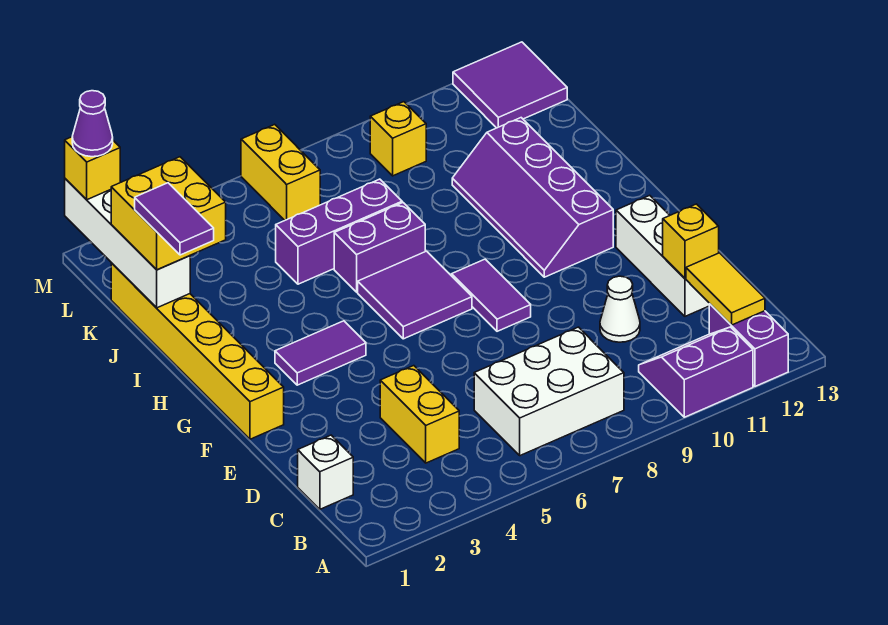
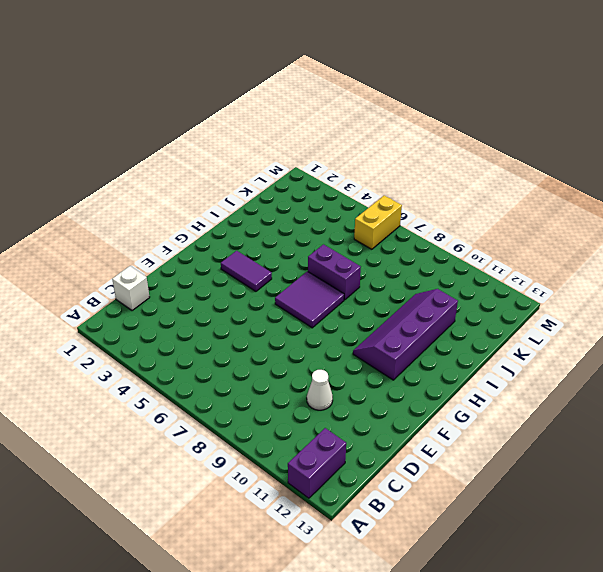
none -> purple 2x2 slope [639,327,753,417]
none -> white 2x3 brick [474,327,624,456]
none -> yellow 1x2 brick [380,366,459,463]

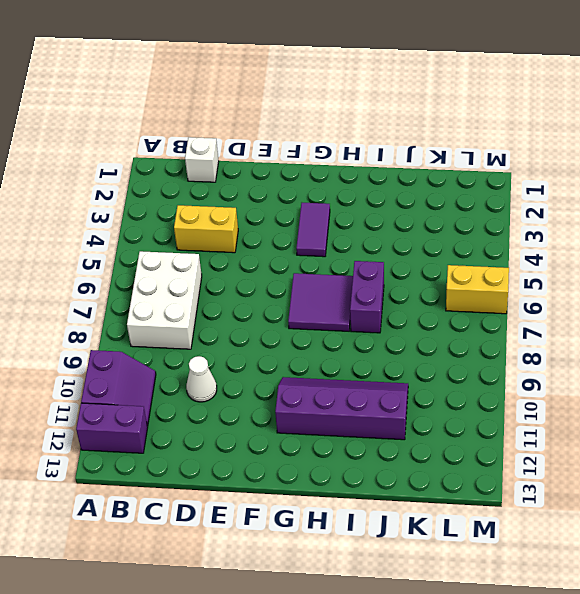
none -> white 1x3 brick [616,195,709,316]
none -> yellow 1x6 brick [111,263,284,439]
none -> purple 1x2 tile [452,259,531,331]

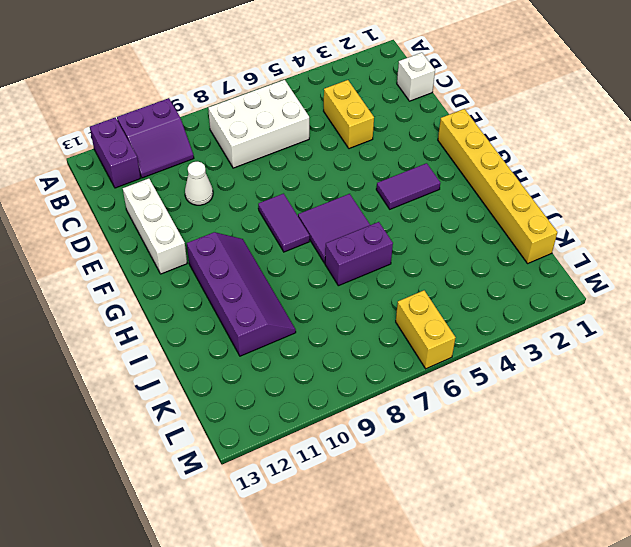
none -> purple 1x3 brick [276,179,402,284]
none -> yellow 1x1 brick [370,102,426,176]
none -> purple 2x2 tile [453,42,567,128]

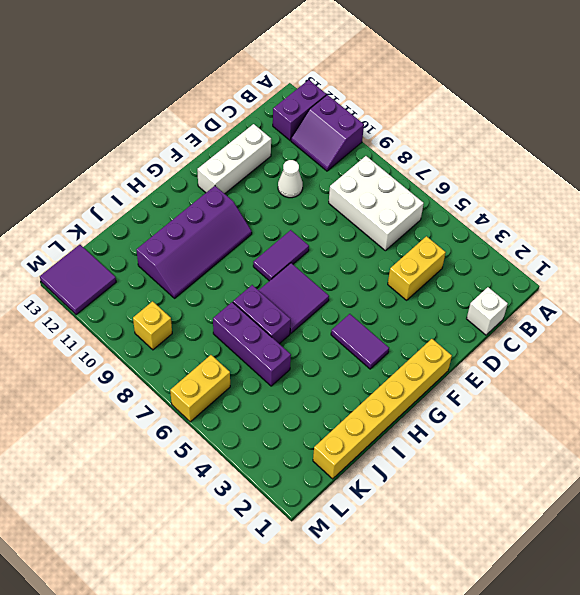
none -> yellow 1x2 tile [686,253,765,325]
none -> yellow 1x1 brick [663,204,719,278]
none -> white 1x4 brick [65,179,190,308]

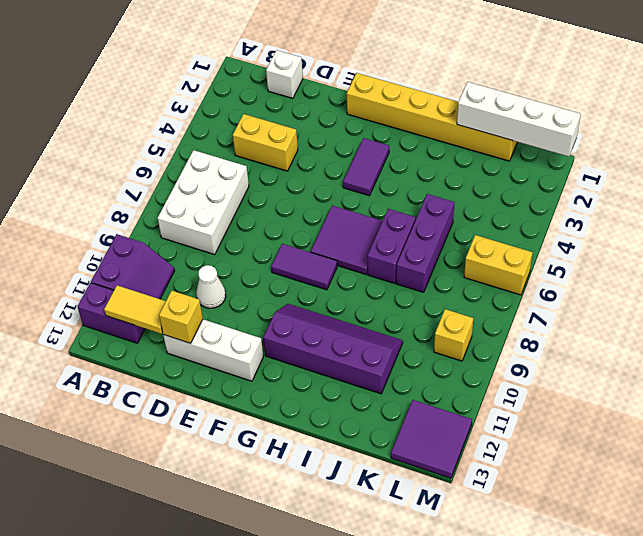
none -> yellow 2x2 brick [111,157,226,270]
none -> yellow 1x1 brick [65,137,120,200]
none -> purple 1x2 tile [135,183,214,255]

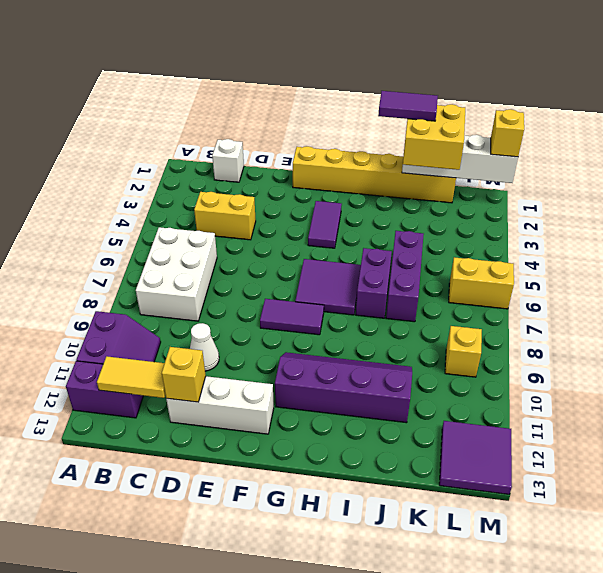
none -> purple 1x1 cone [72,91,113,157]

